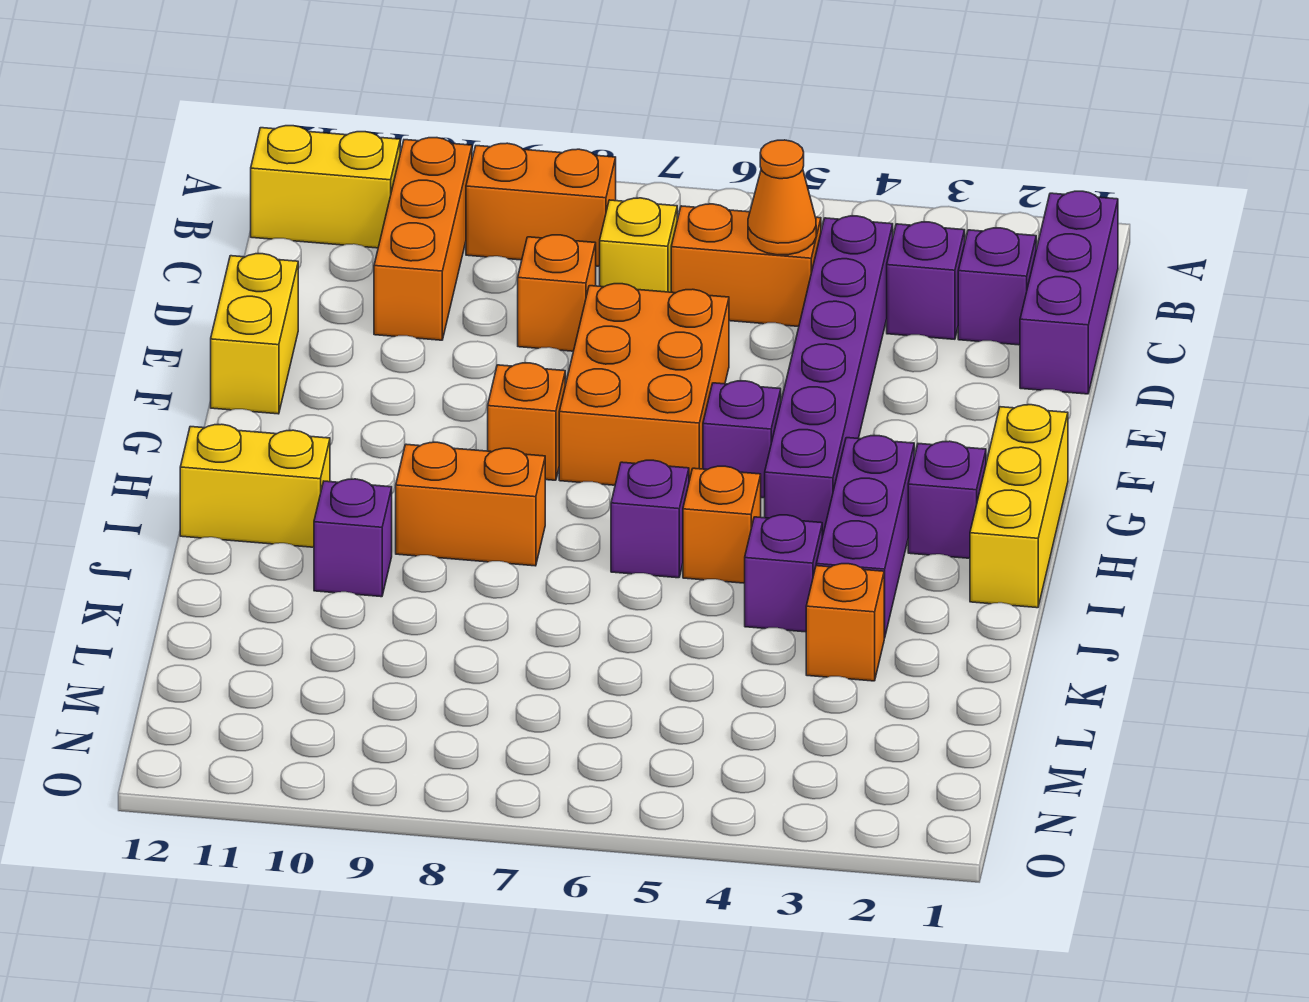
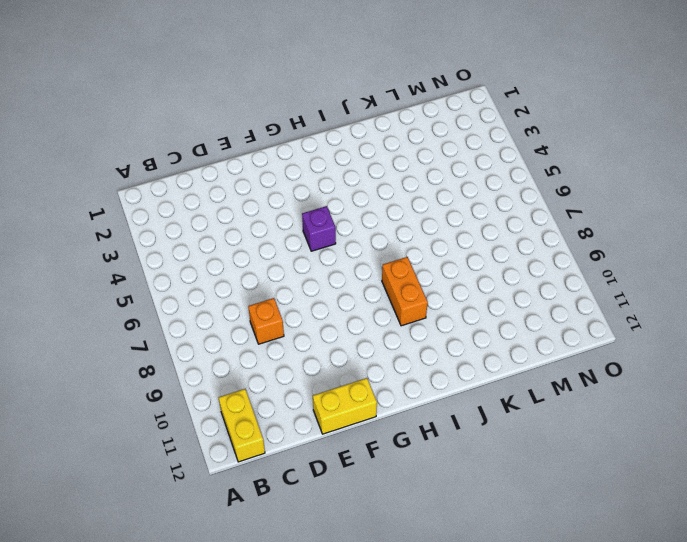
none -> purple 1x3 brick [1020,191,1118,394]
none -> orange 1x2 brick [466,143,616,266]
none -> orange 1x3 brick [374,138,472,340]

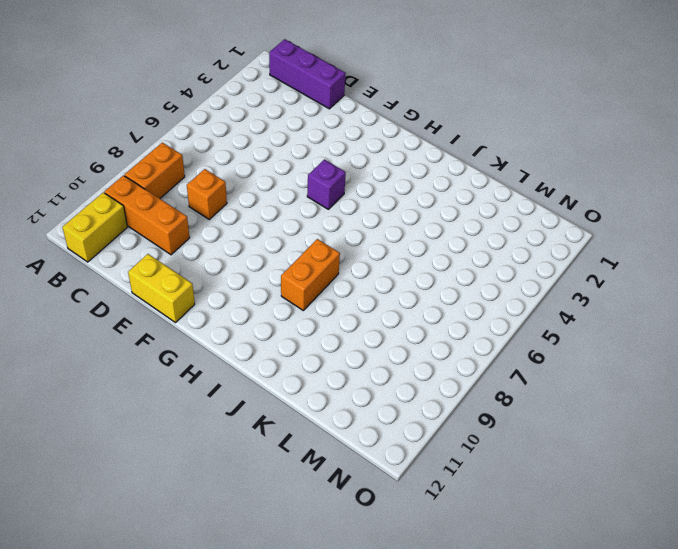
none -> purple 1x1 brick [958,228,1036,345]
none -> purple 1x1 brick [887,222,965,339]
none -> purple 1x6 brick [765,216,893,537]

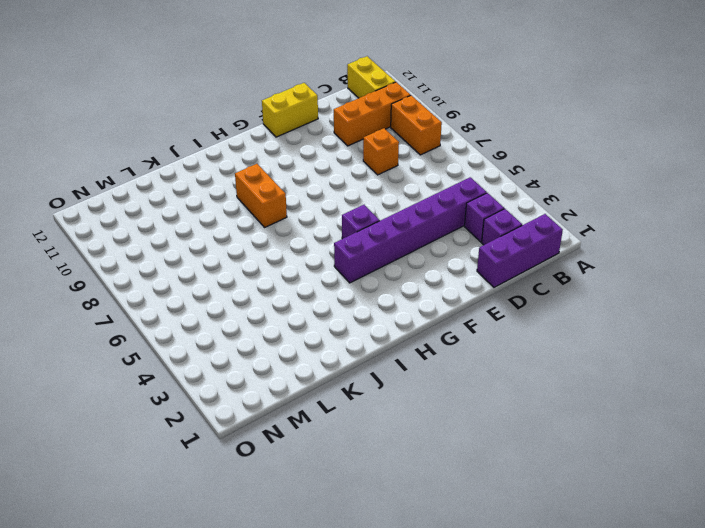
none -> orange 1x2 brick [671,204,821,327]
none -> yellow 1x1 brick [600,198,677,292]
none -> orange 2x3 brick [559,284,729,485]

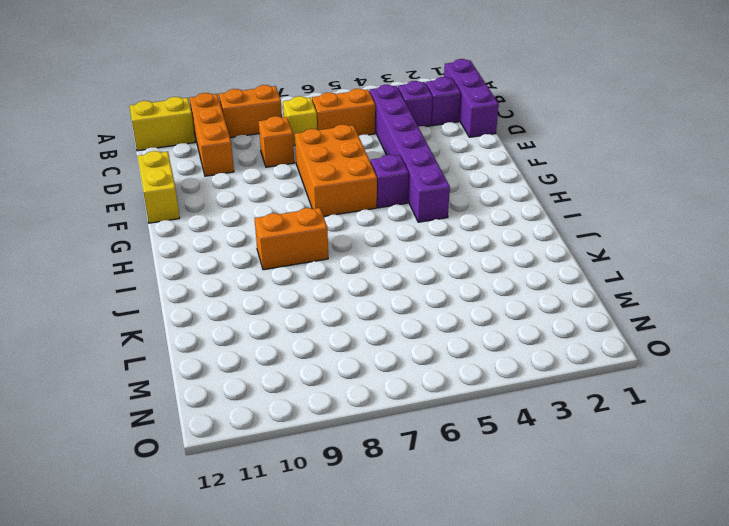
none -> yellow 1x3 brick [970,405,1068,608]
none -> orange 1x1 brick [488,363,565,480]
none -> purple 1x1 brick [908,441,986,558]

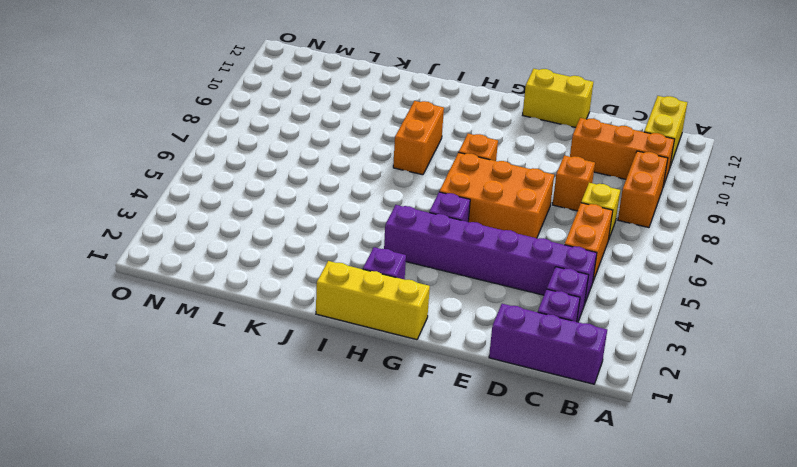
none -> purple 1x3 brick [816,436,914,638]
none -> orange 1x1 brick [683,466,761,583]
none -> purple 1x1 brick [611,460,689,578]

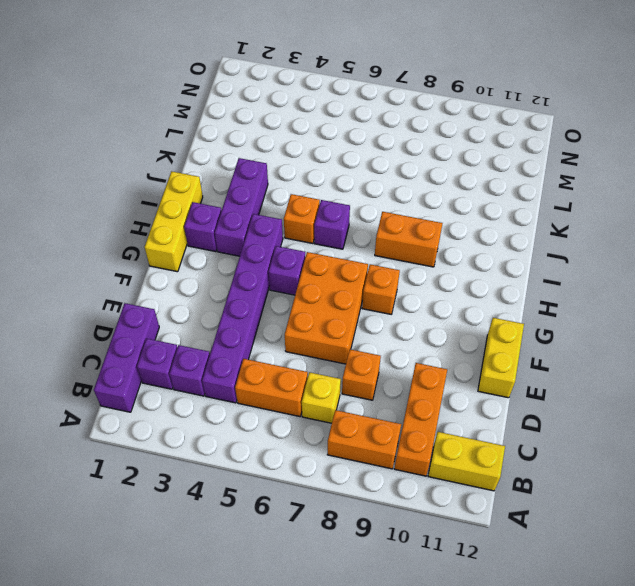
none -> yellow 1x2 brick [180,424,330,547]
none -> purple 1x1 brick [745,515,822,632]
none -> purple 1x1 brick [314,479,392,597]

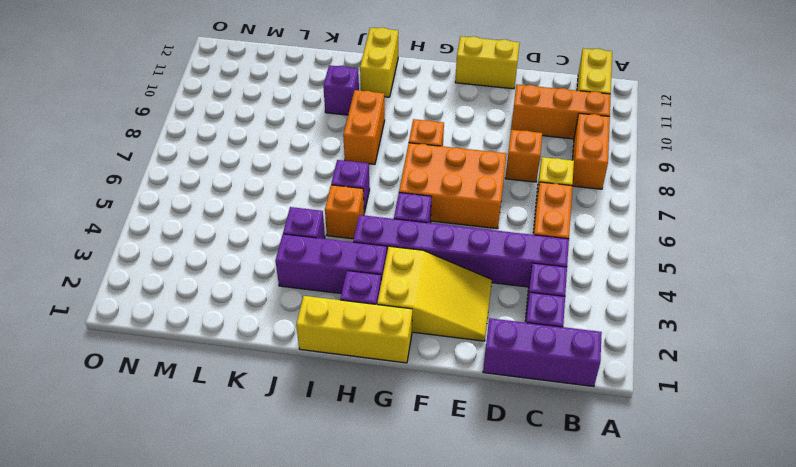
yellow 2x3 slope [377,246,492,341] -> none
none -> orange 1x1 brick [806,564,884,681]
none -> orange 1x1 cone [748,140,816,255]

